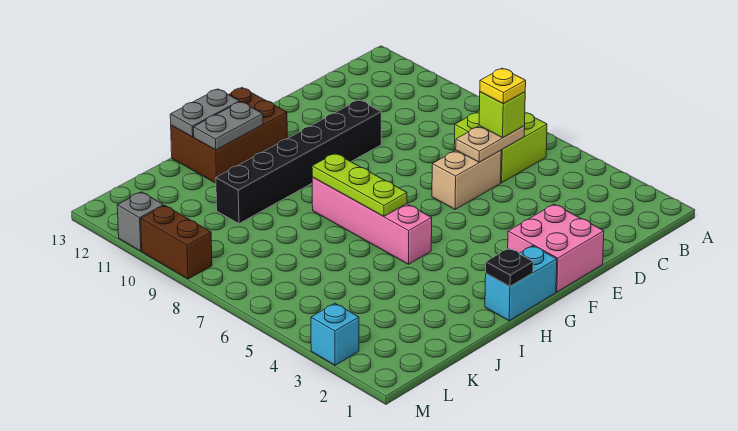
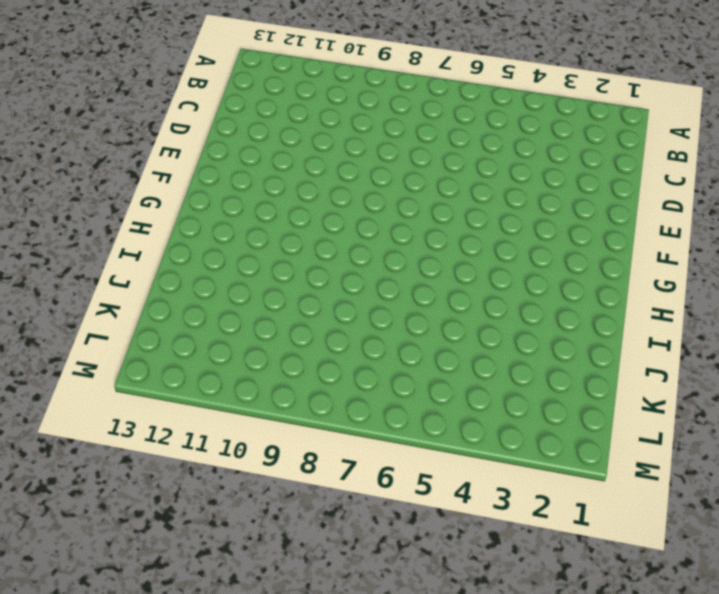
none -> lime 2x2 brick [454,111,547,183]
none -> tan 1x2 brick [432,150,501,209]
none -> pink 2x2 brick [508,204,604,292]

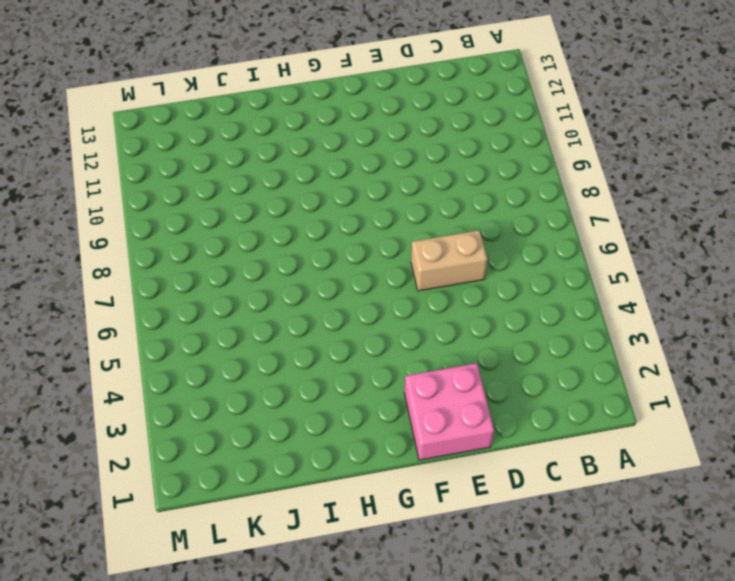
none -> lime 2x2 brick [454,111,547,183]
none -> black 1x6 brick [216,100,381,224]
none -> cyan 1x2 brick [485,246,557,321]

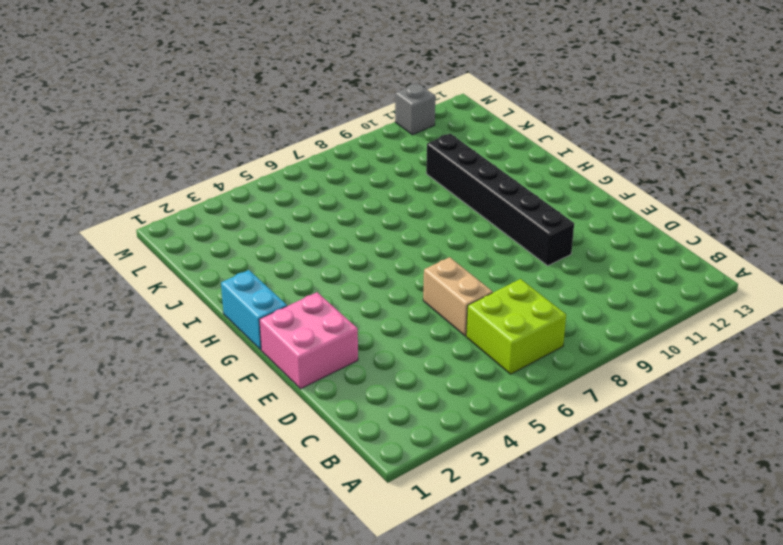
none -> brown 2x3 brick [171,88,287,183]
none -> pink 1x4 brick [312,177,432,264]
none -> cyan 1x1 brick [311,303,359,365]

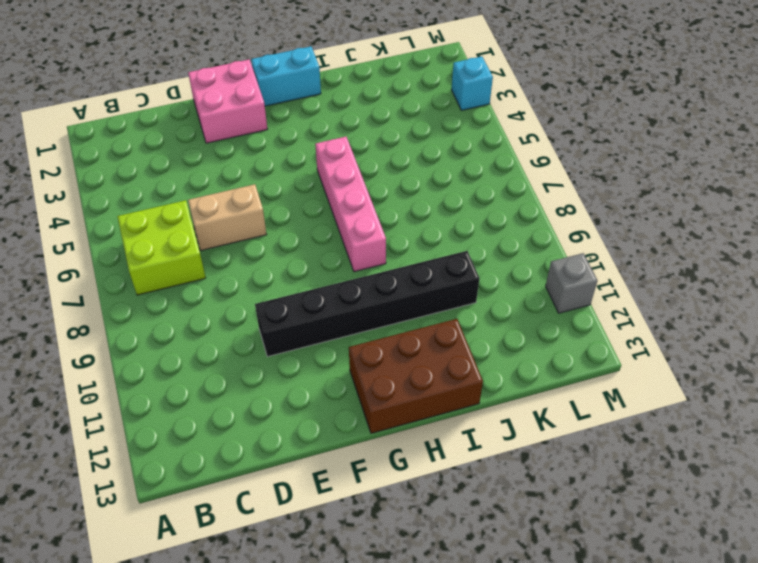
none -> brown 1x2 brick [141,205,212,279]
none -> tan 1x2 plate [456,126,525,162]
none -> black 1x1 plate [486,248,533,286]

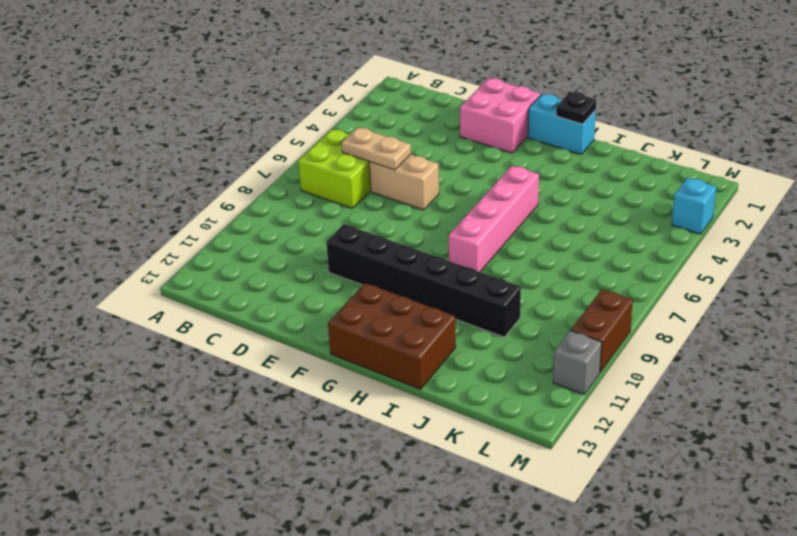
none -> lime 1x3 plate [312,153,407,216]
none -> grey 1x2 plate [193,102,263,150]
none -> grey 1x2 plate [170,89,240,137]

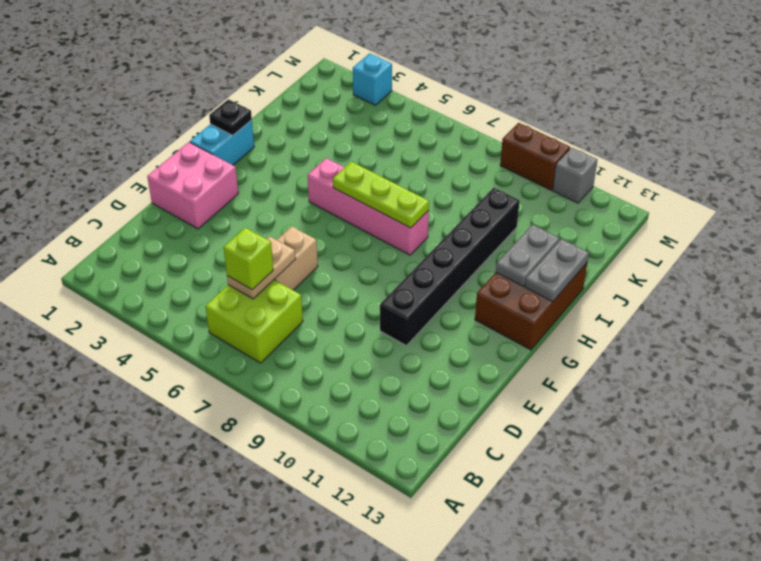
none -> yellow 1x1 plate [480,68,526,104]

